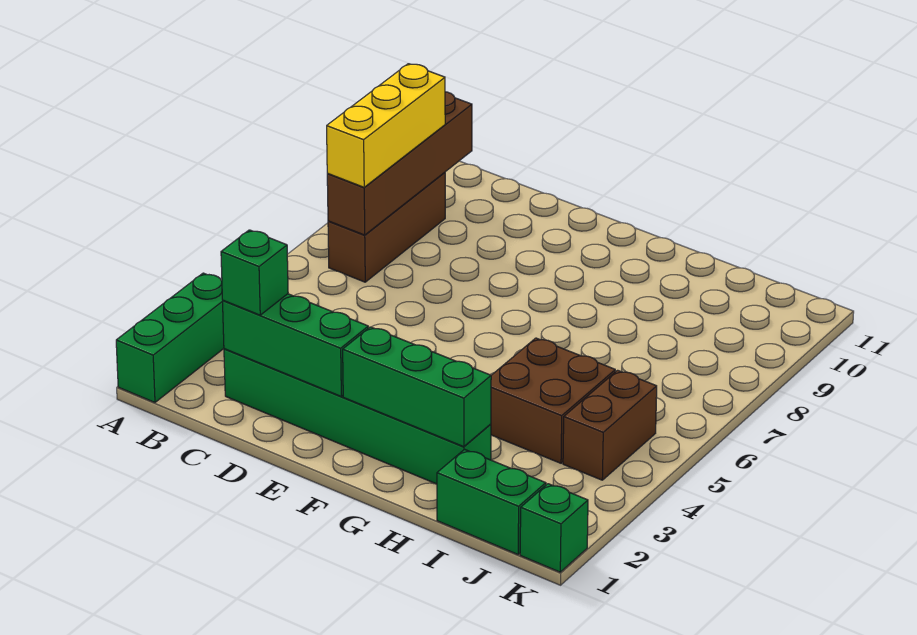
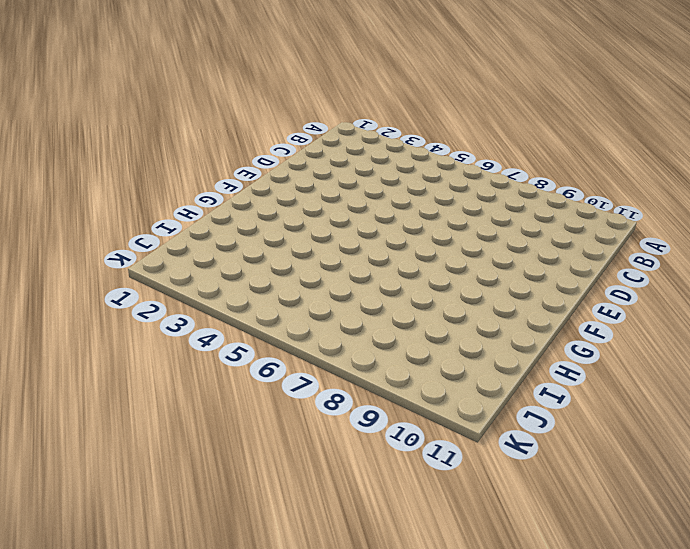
none -> green 1x3 brick [116,273,224,402]
none -> brown 1x3 brick [328,172,445,282]
none -> green 1x6 brick [224,349,491,484]

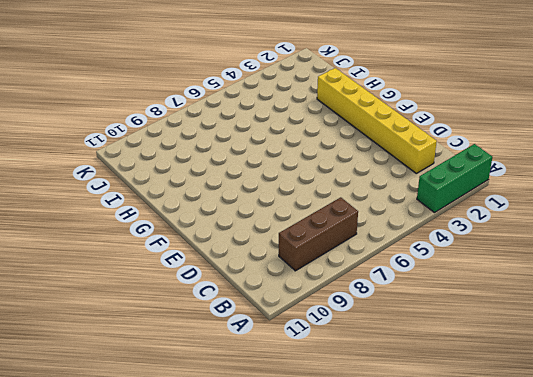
yellow 1x6 brick [317,68,437,173] -> green 1x6 brick [224,349,491,484]
none -> brown 2x2 brick [491,338,615,463]
none -> green 1x2 brick [437,449,546,554]
none -> brown 1x2 brick [563,370,657,480]

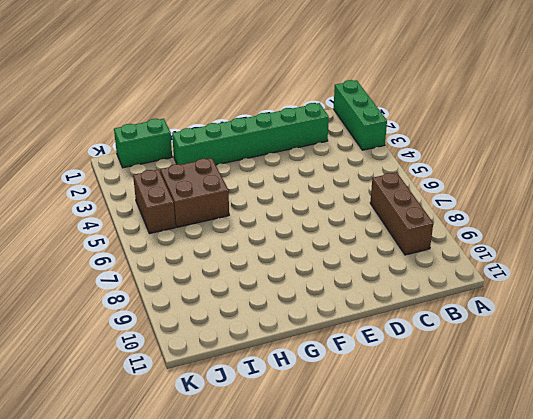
none -> green 1x1 brick [520,484,588,572]
none -> brown 1x4 brick [327,92,472,235]
none -> green 1x3 brick [223,294,368,396]

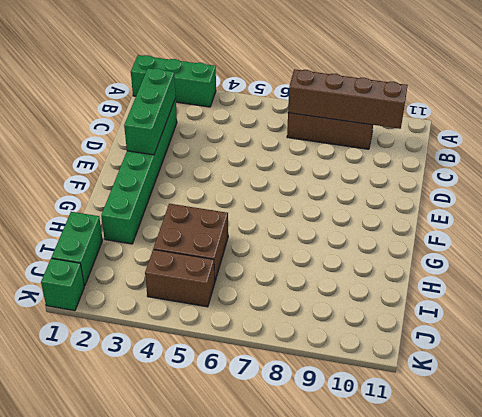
none -> green 1x3 brick [343,327,491,447]
none -> yellow 1x3 brick [327,64,445,187]
none -> green 1x1 brick [221,230,288,315]

